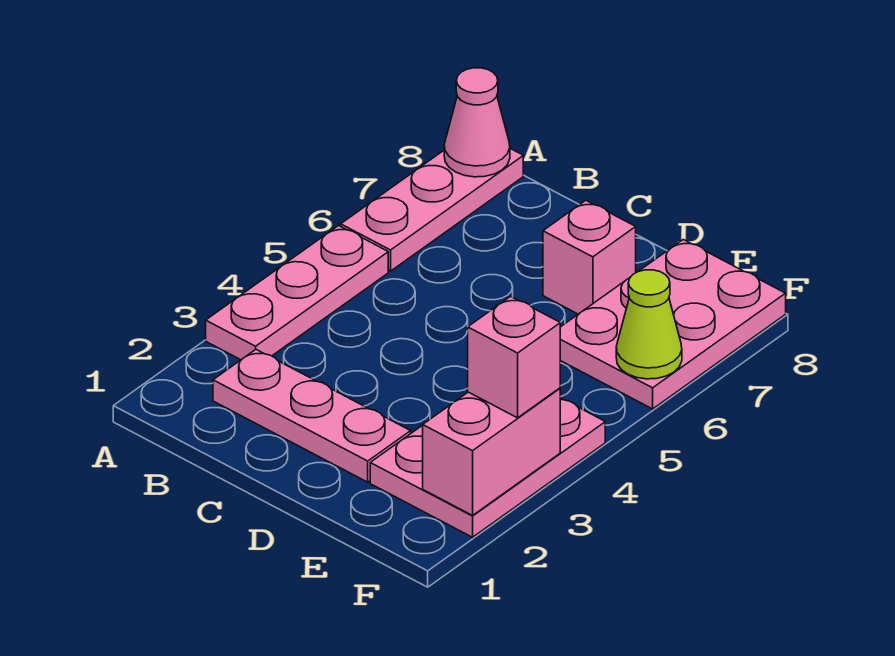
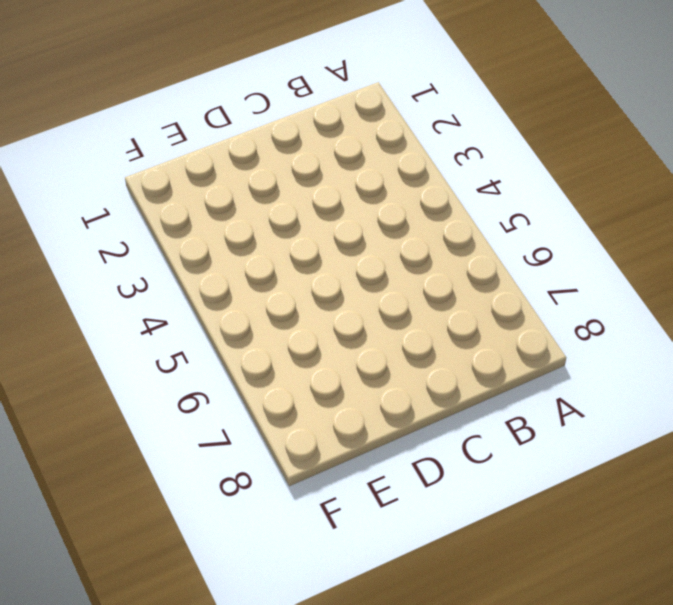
none -> pink 1x3 plate [206,226,388,360]
none -> pink 1x3 plate [341,149,523,271]

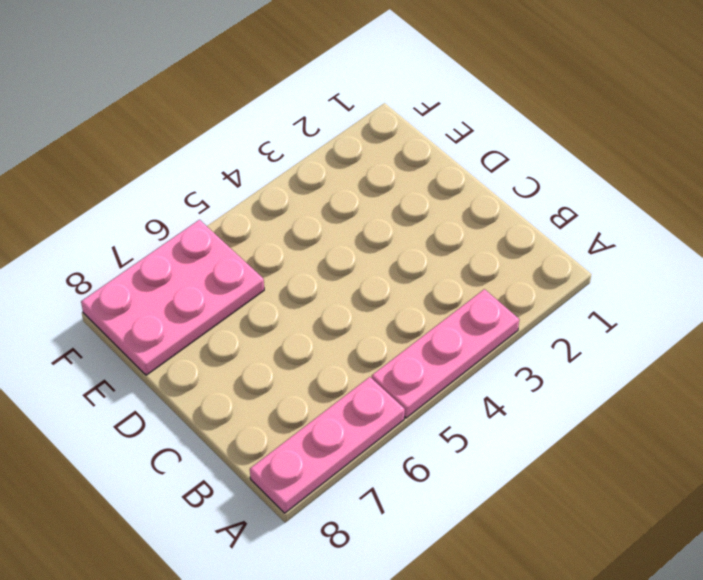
none -> pink 1x3 plate [213,350,411,482]
none -> pink 1x1 brick [543,200,636,314]

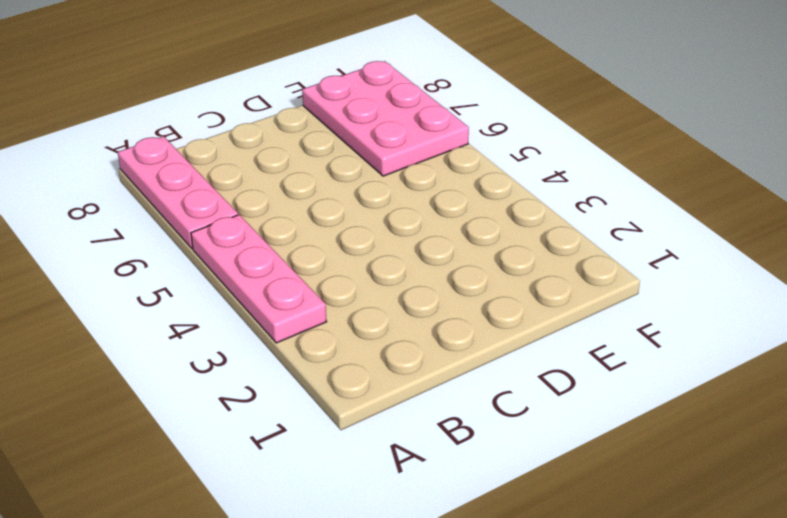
none -> pink 1x3 plate [213,350,411,482]
none -> pink 1x1 brick [543,200,636,314]

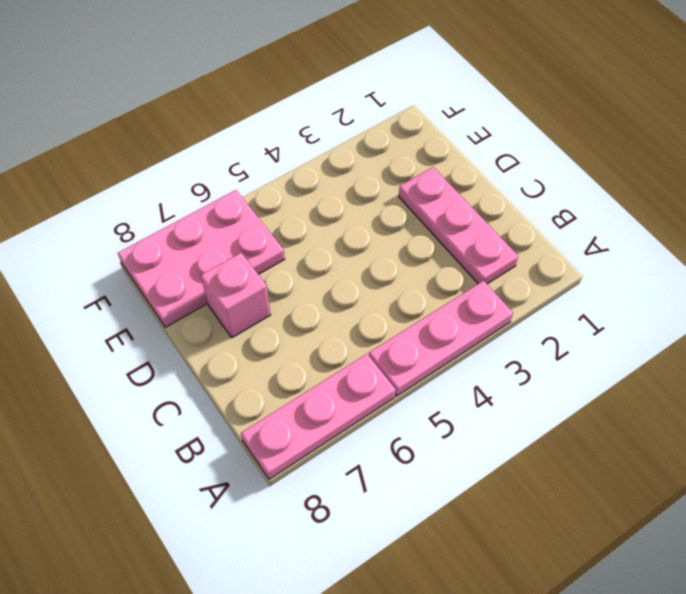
none -> pink 2x3 plate [370,398,605,537]
none -> pink 1x1 cone [444,68,510,177]

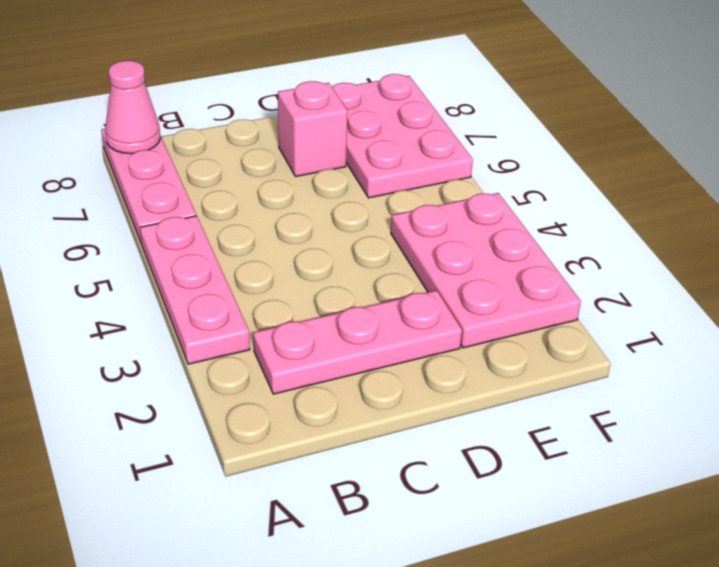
none -> pink 1x2 brick [423,388,560,515]
none -> lime 1x1 cone [616,270,682,379]

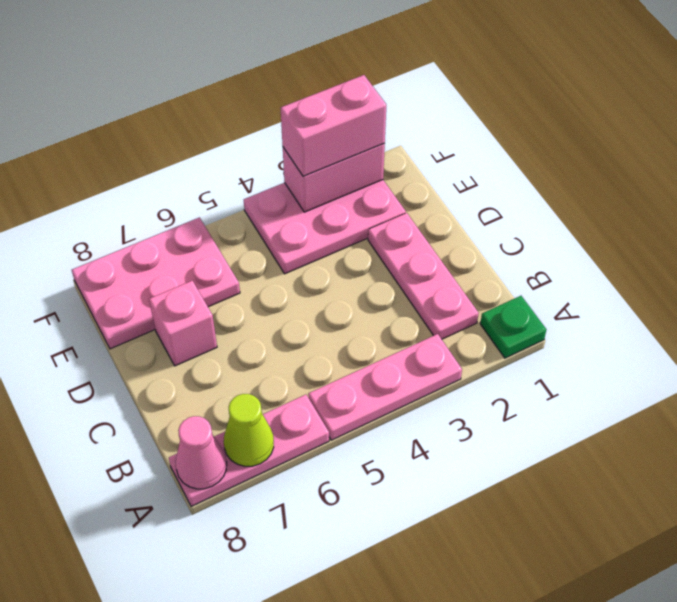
green 1x1 plate [480,296,546,358] -> none
lime 1x1 cone [224,394,274,466] -> lime 1x1 cone moved to [616,270,682,379]
pink 1x2 brick [281,75,386,176] -> pink 1x1 brick [468,296,560,418]

